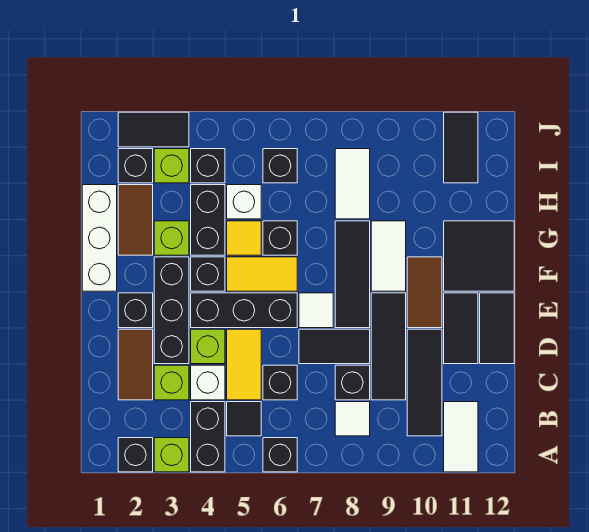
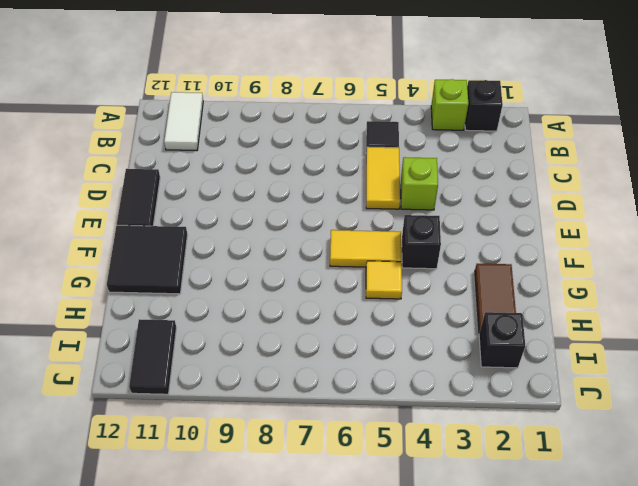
none -> black 1x2 brick [191,402,225,472]
none -> black 1x1 brick [263,438,297,472]
none -> white 1x1 tile [335,402,370,436]
none -> black 1x3 tile [407,329,442,436]

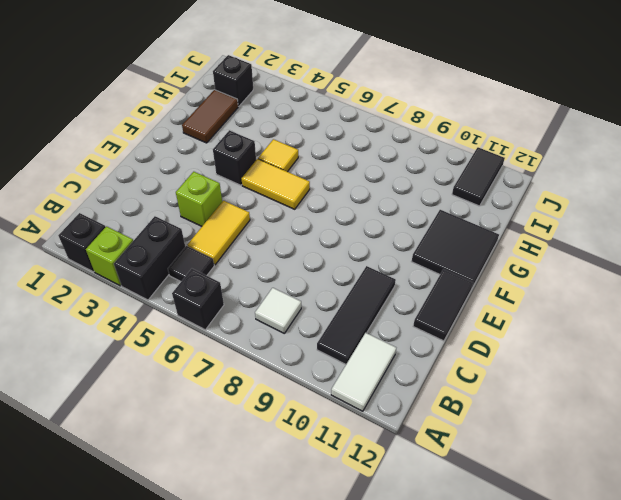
none -> brown 1x2 tile [118,329,153,400]
none -> lime 1x1 brick [154,365,189,400]
none -> white 1x1 brick [191,365,225,400]
none -> black 1x1 brick [263,365,297,400]

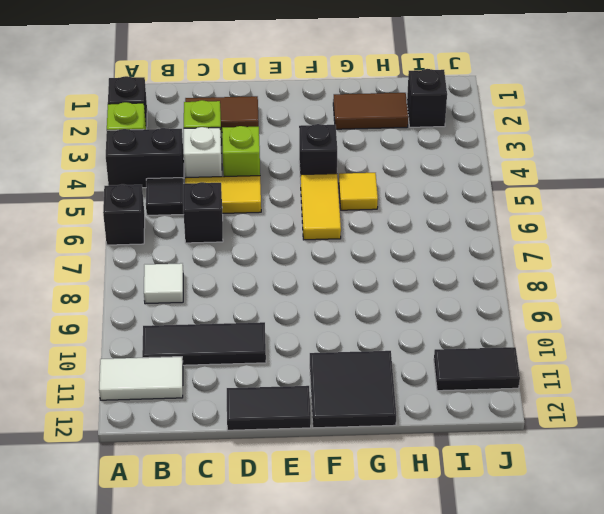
none -> black 1x1 brick [335,365,370,400]
none -> black 1x3 tile [371,293,406,400]
none -> black 1x3 brick [154,257,189,364]
none -> black 1x2 tile [299,329,370,364]

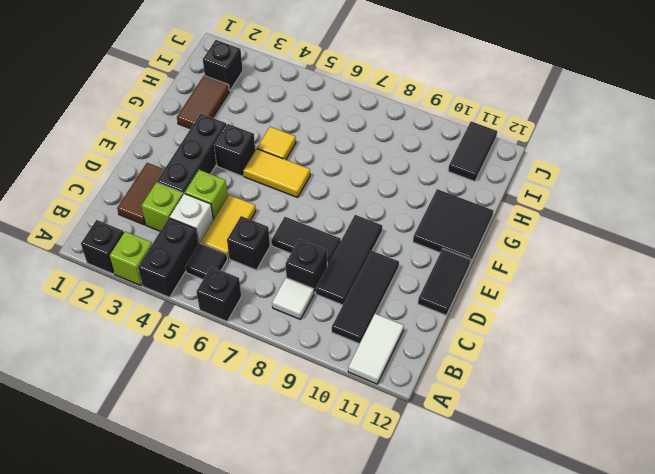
none -> black 1x2 tile [444,293,478,364]
none -> black 1x1 brick [118,293,153,328]
none -> black 1x3 brick [191,293,297,328]
none -> white 1x1 tile [299,293,333,328]

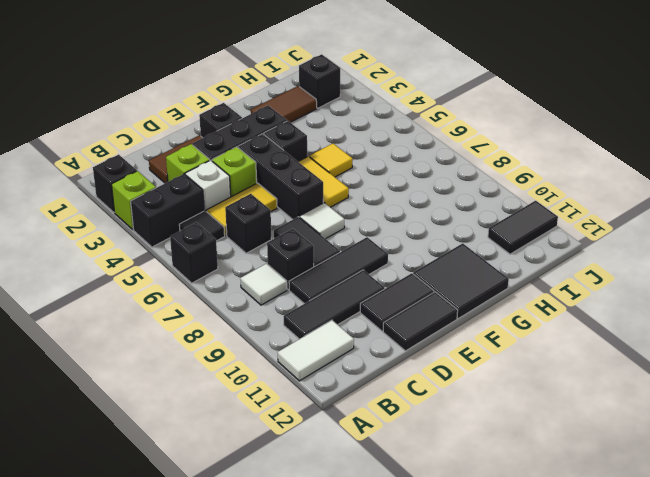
none -> black 1x3 tile [335,221,370,328]
none -> brown 1x2 tile [407,257,442,328]
none -> white 1x3 brick [82,185,117,291]
none -> white 1x2 tile [371,221,406,291]

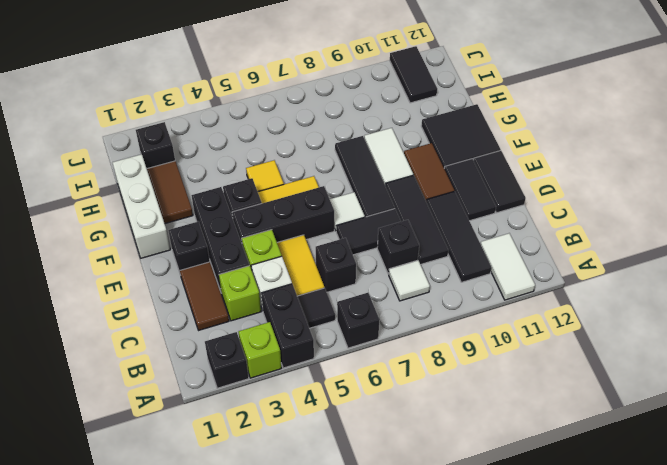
none -> lime 1x1 brick [154,221,189,255]
none -> black 1x2 brick [191,185,225,255]
none -> black 1x1 brick [263,221,297,255]
none -> white 1x1 brick [227,185,261,219]

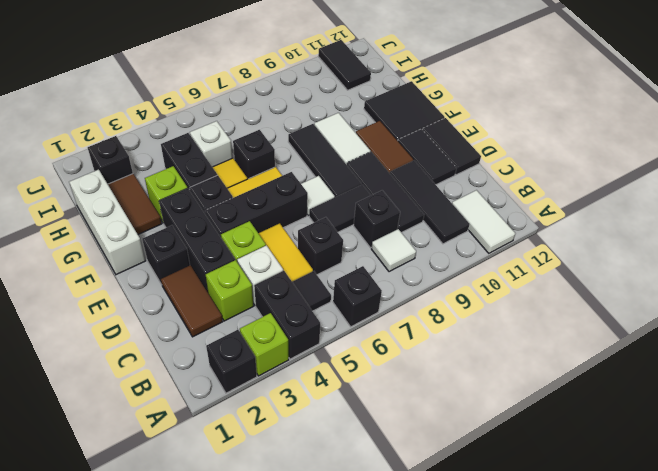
none -> white 1x2 tile [335,149,370,219]
none -> lime 1x1 brick [154,149,189,183]
none -> black 1x1 brick [191,149,225,183]
none -> black 1x1 brick [263,149,297,183]

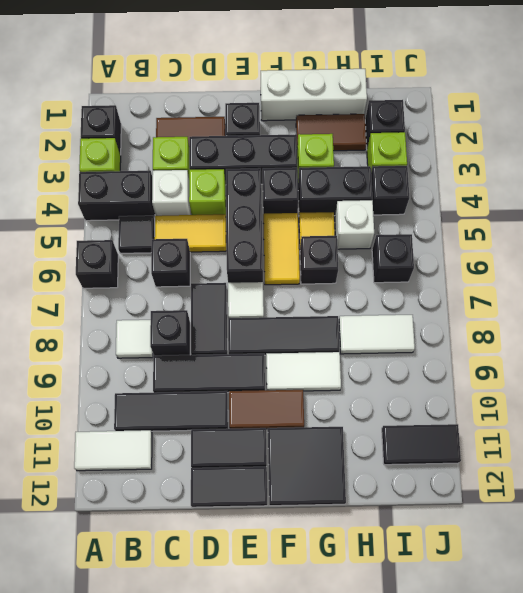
none -> black 1x2 tile [118,112,189,147]

